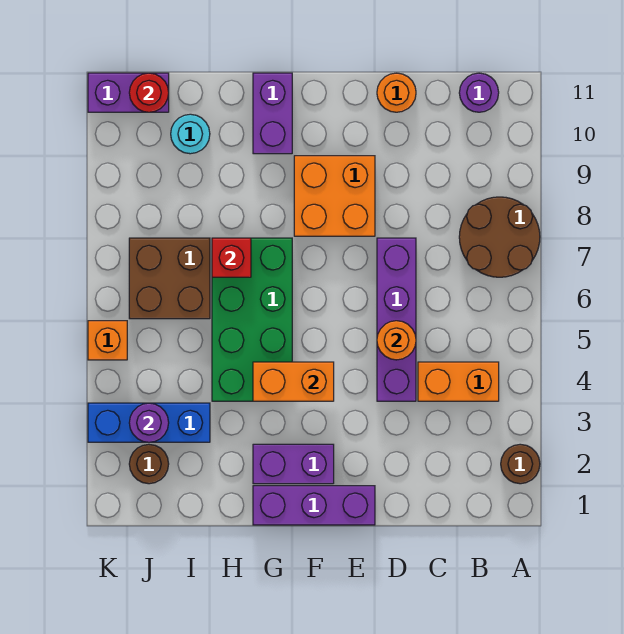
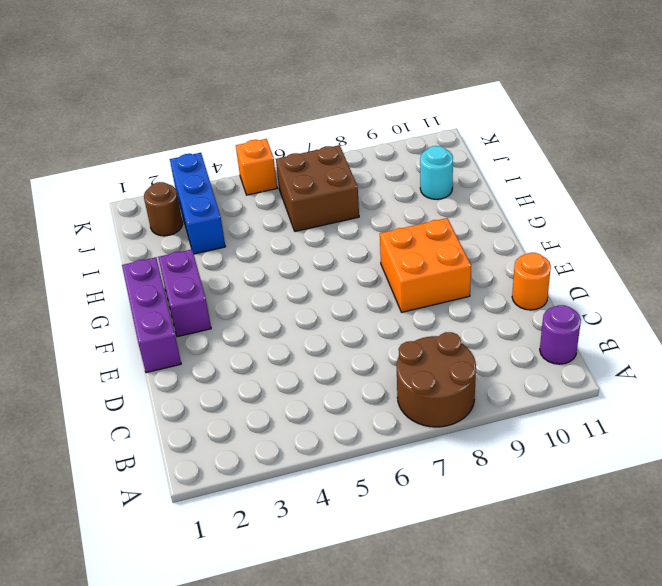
none -> brown 1x1 round brick [501,444,540,484]
none -> orange 1x2 brick [418,362,499,401]
none -> purple 1x4 brick [377,238,416,401]

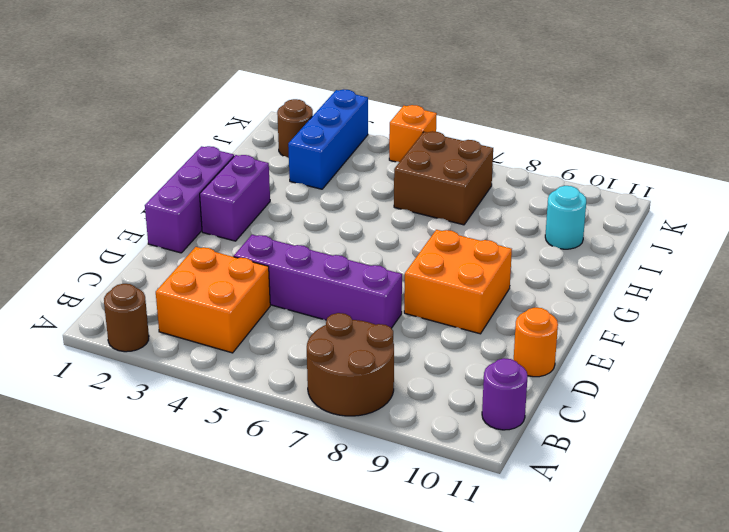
orange 2x2 brick [156,247,270,353] -> orange 1x2 brick [418,362,499,401]
none -> green 2x4 brick [212,238,292,401]
none -> purple 1x2 brick [253,73,292,154]
none -> purple 1x2 brick [88,73,169,112]

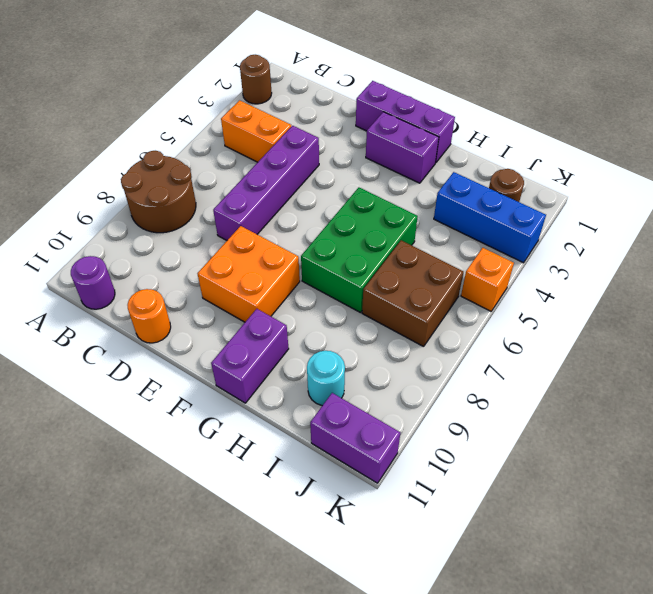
green 2x3 brick [301,188,418,313] -> green 2x4 brick [212,238,292,401]
none -> orange 1x1 round brick [377,321,416,360]
none -> orange 1x2 brick [253,362,334,401]
none -> red 1x1 brick [212,238,251,277]

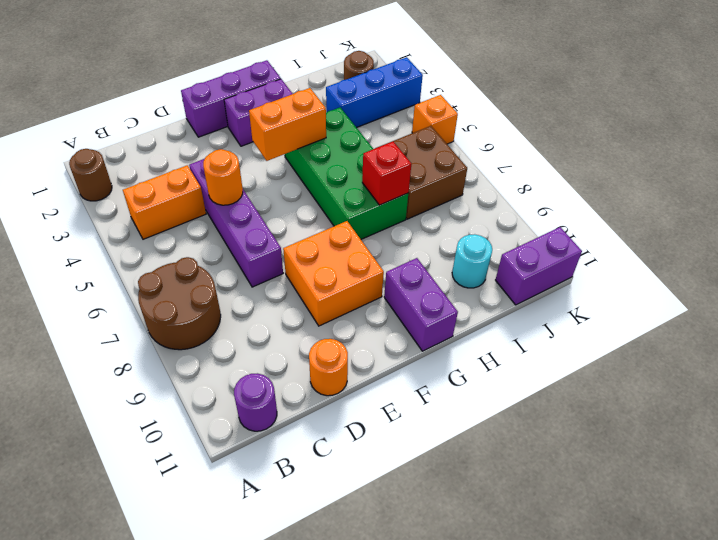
none -> purple 1x1 round brick [129,403,169,442]
none -> red 1x1 round brick [129,73,169,112]

